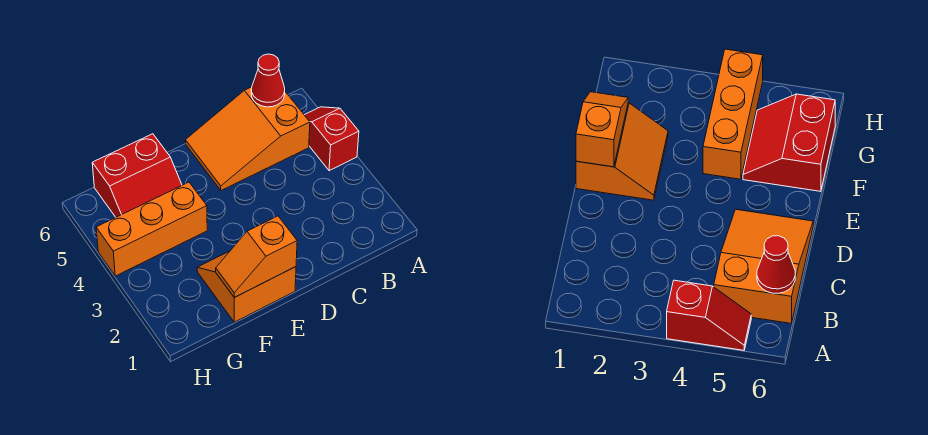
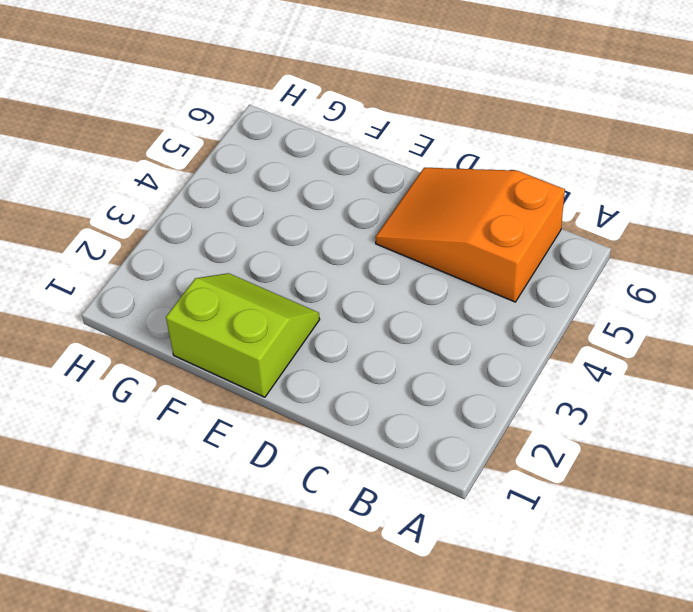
lime 2x2 slope [166,273,320,397] -> orange 2x2 slope [197,251,296,322]
none -> red 1x2 slope [305,107,359,171]
none -> orange 1x3 brick [96,182,207,276]

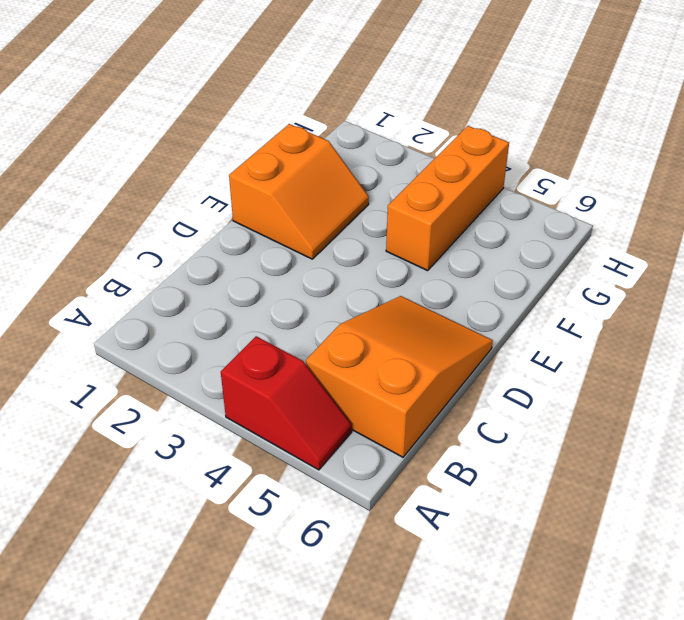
none -> red 2x2 slope [92,134,182,217]
none -> red 1x1 cone [251,54,285,107]

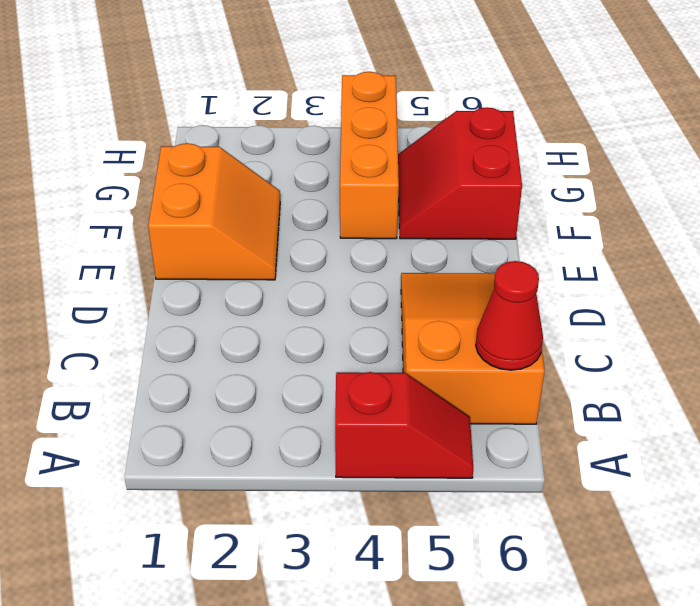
none -> orange 1x2 slope [216,216,297,297]

